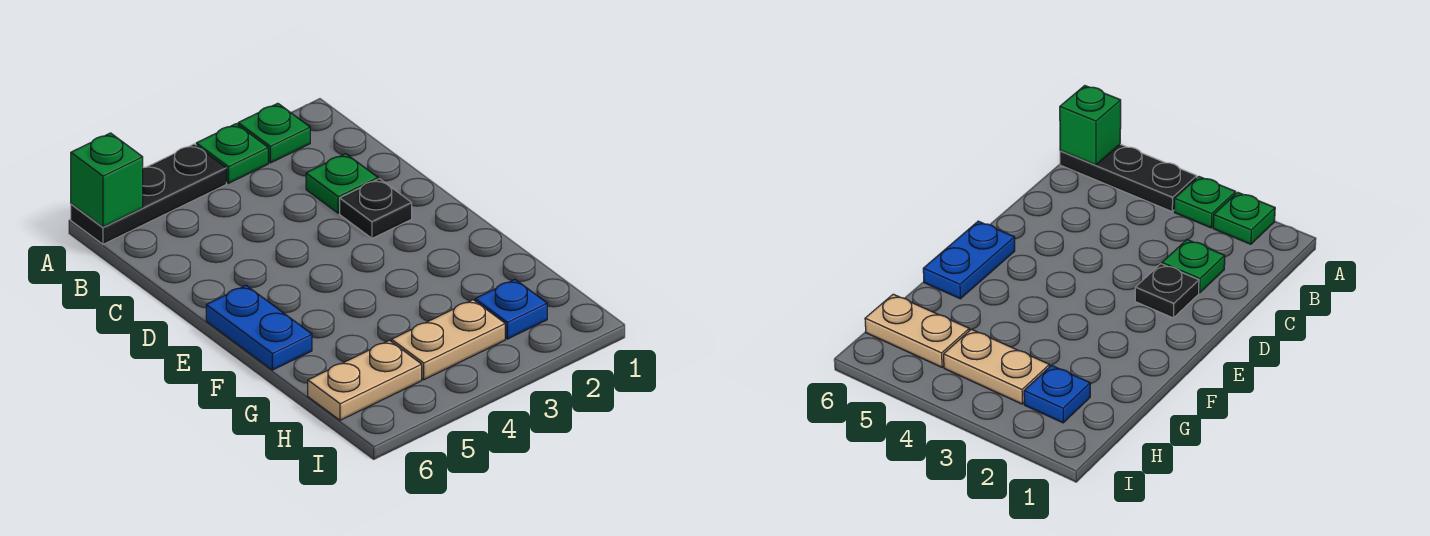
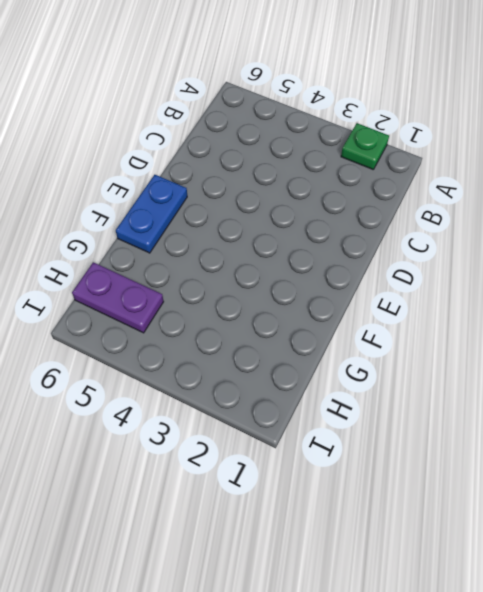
purple 1x2 plate [72,262,164,333] -> tan 1x2 plate [308,340,422,420]
none -> green 1x1 plate [196,124,268,183]
none -> black 1x3 plate [71,144,226,244]

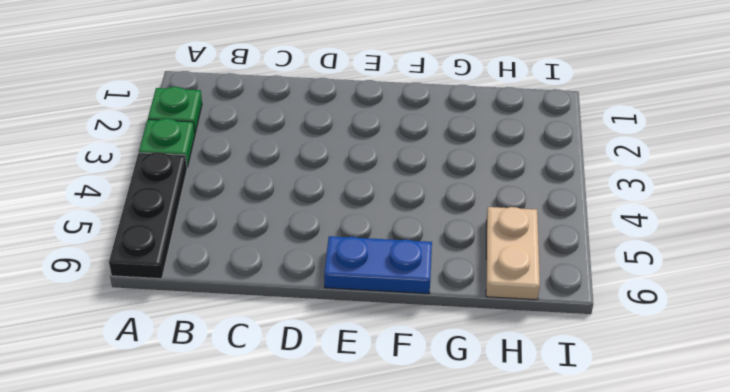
none -> green 1x1 plate [306,154,378,213]
none -> black 1x1 plate [340,179,412,238]

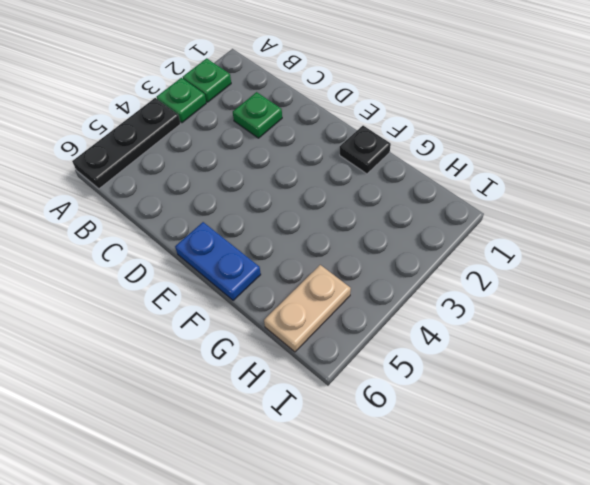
black 1x1 plate [340,126,391,174] -> black 1x1 plate moved to [340,179,412,238]
none -> blue 1x1 plate [475,279,547,339]
none -> tan 1x2 plate [391,300,505,380]

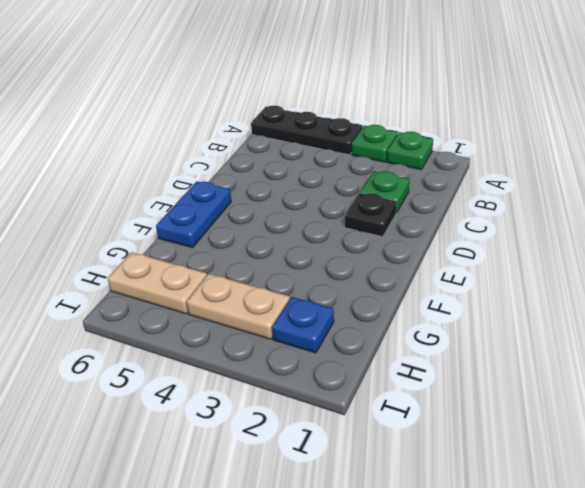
none -> green 1x1 brick [71,133,143,227]

